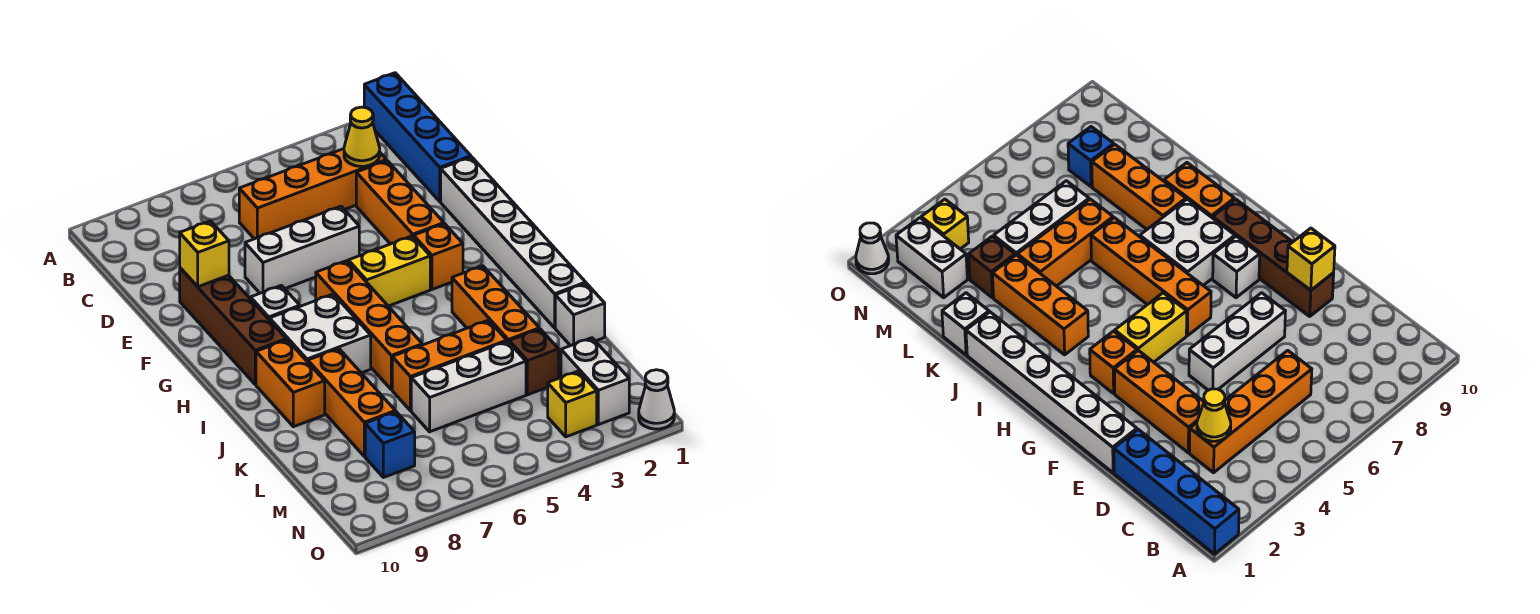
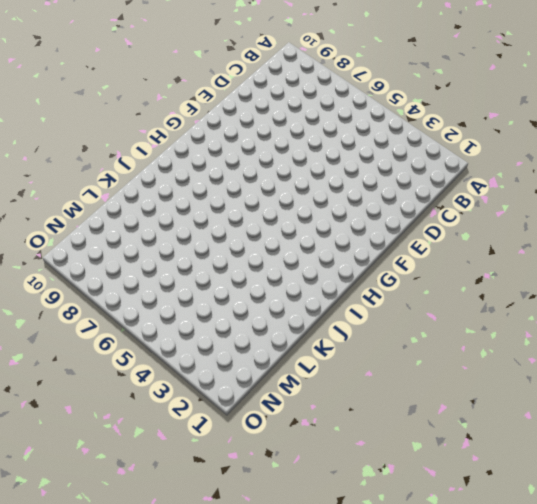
none -> blue 1x4 brick [364,73,471,202]
none -> orange 1x4 brick [239,149,386,239]
none -> orange 1x3 brick [356,161,444,244]

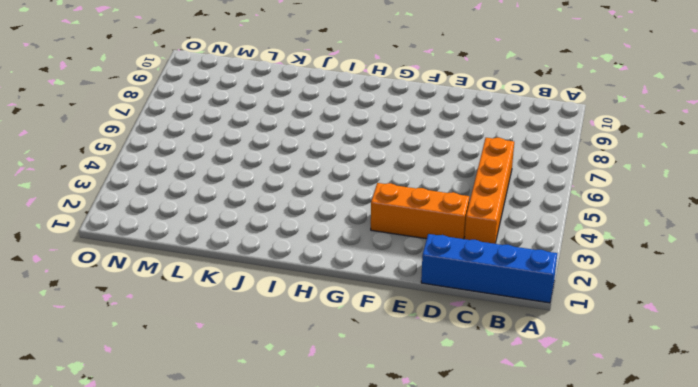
none -> white 1x6 brick [441,157,586,328]
none -> white 1x3 brick [245,206,359,293]
none -> brown 1x4 brick [180,268,286,385]

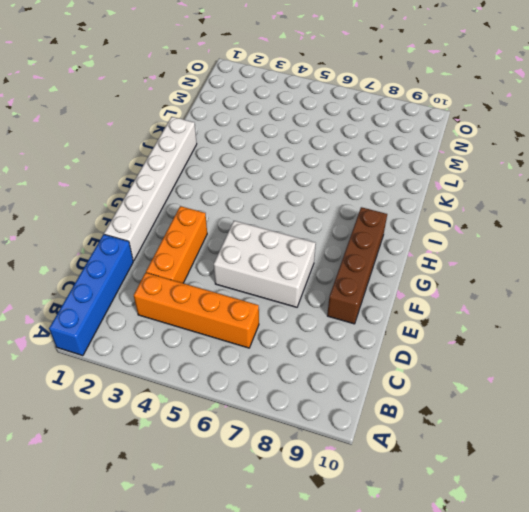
white 2x3 brick [214,221,316,307] -> white 1x3 brick [245,206,359,293]
none -> orange 1x1 brick [414,224,463,289]
none -> yellow 1x2 brick [348,236,430,306]
none -> orange 1x4 brick [316,261,422,390]

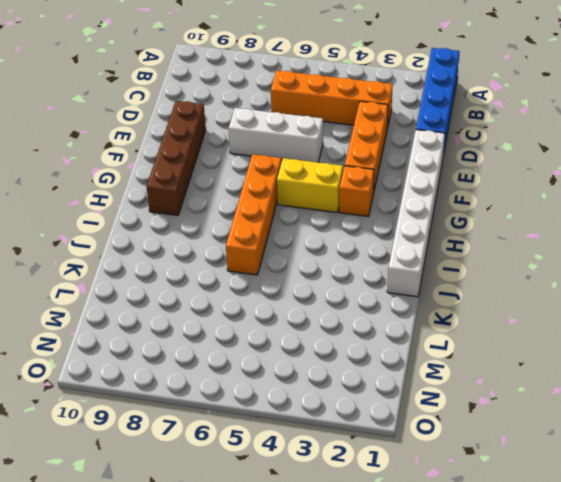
none -> white 1x1 brick [251,285,300,320]
none -> white 2x2 brick [270,294,371,373]
none -> orange 1x3 brick [452,266,539,342]

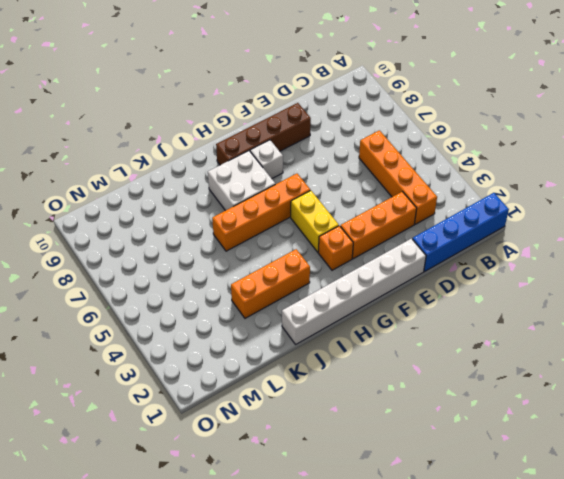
none -> white 1x3 brick [245,206,359,293]
none -> orange 1x2 brick [256,340,325,427]
none -> orange 1x3 brick [308,349,395,456]

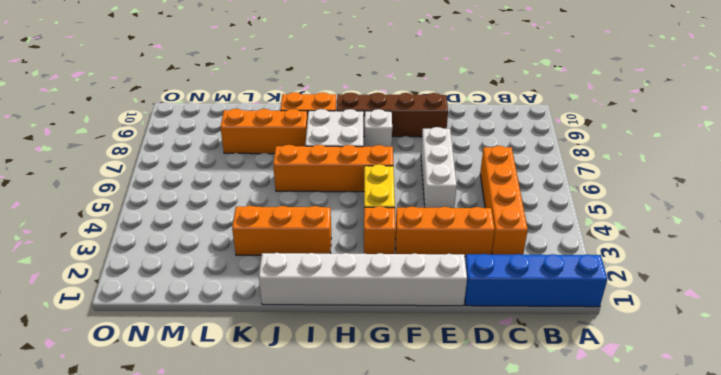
none -> white 1x1 brick [555,283,605,346]
none -> orange 1x3 brick [392,320,507,411]
none -> brown 1x1 brick [509,329,559,395]

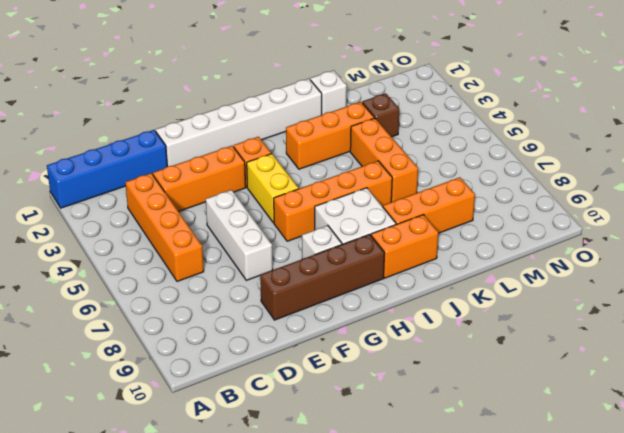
none -> white 1x3 brick [411,341,526,432]
none -> white 1x2 brick [561,338,629,425]
none -> blue 1x1 brick [365,412,415,478]

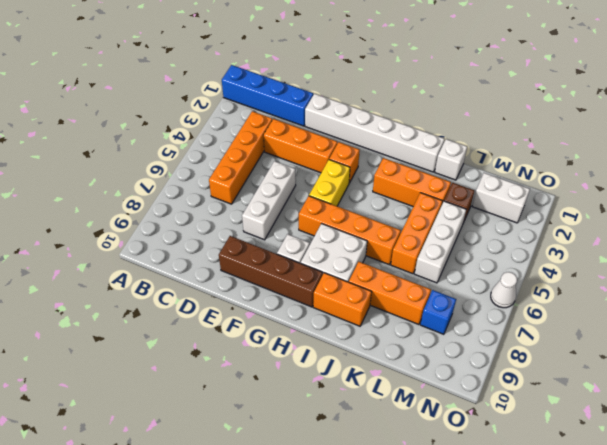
white 1x1 cone [491,272,517,308] -> white 1x1 cone moved to [639,370,674,429]
none -> yellow 1x1 brick [548,371,597,437]
none -> yellow 1x1 cone [344,107,380,166]
none -> yellow 1x1 brick [180,221,229,287]

